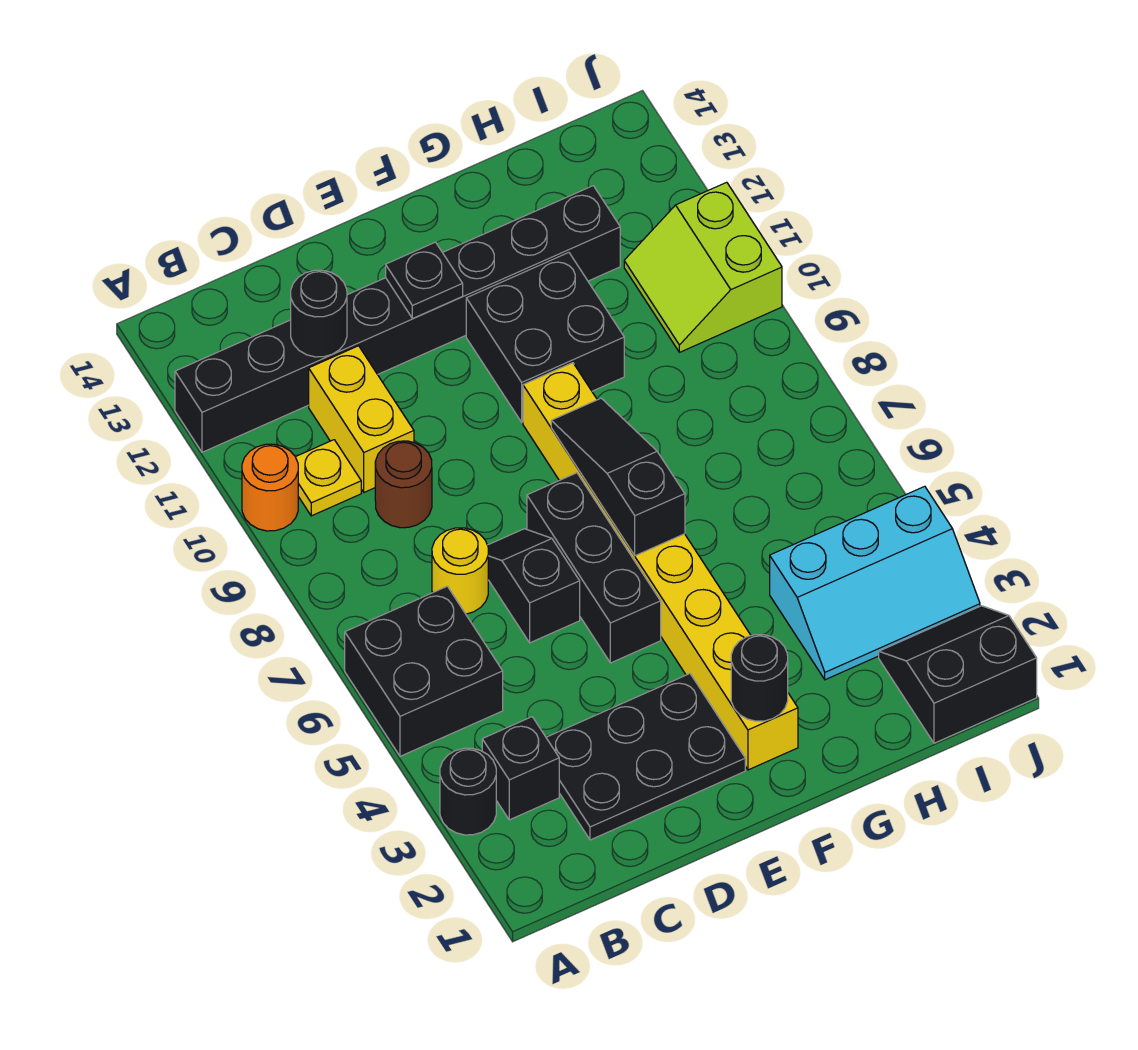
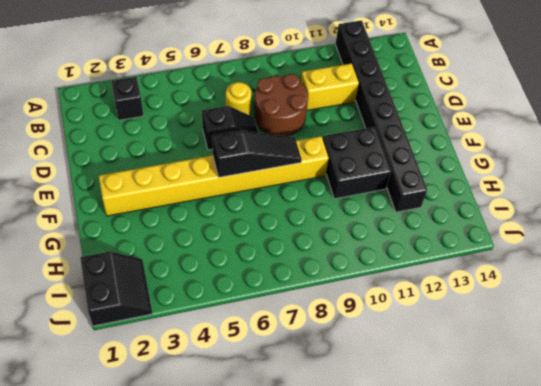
brown 2x2 round brick [254,74,308,136] -> brown 1x1 round brick [375,441,432,528]
none -> black 1x1 round brick [440,748,496,835]
none -> black 2x2 brick [345,586,503,756]
none -> orange 1x1 round brick [242,444,298,531]

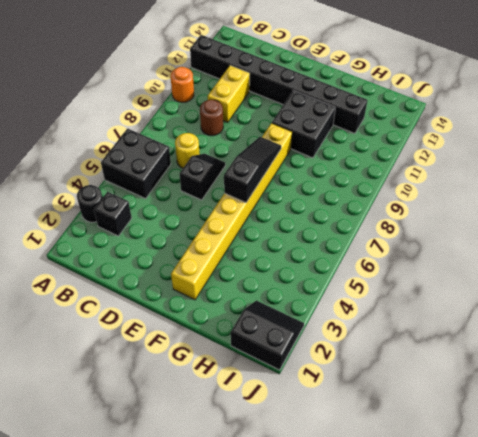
none -> yellow 1x1 plate [296,440,361,516]
none -> black 2x3 plate [546,674,745,840]
none -> black 1x3 brick [527,473,661,663]

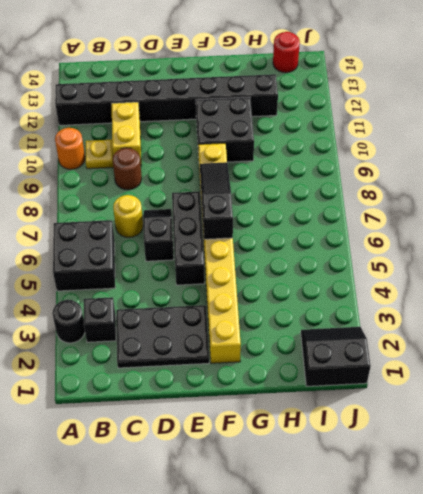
red 1x1 round brick [273,32,300,73] -> none
none -> cyan 2x3 slope [770,486,980,680]
none -> lime 2x2 slope [624,182,782,352]
none -> black 1x1 round brick [291,270,347,357]

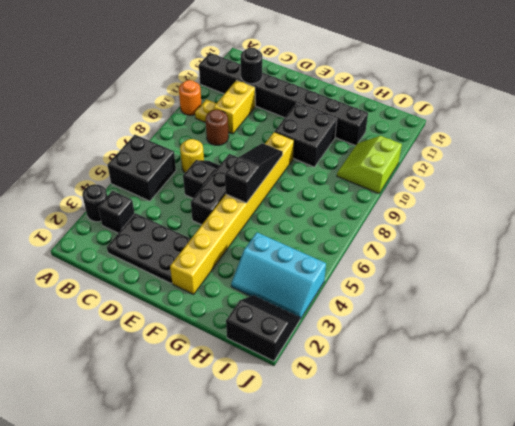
none -> black 1x1 plate [386,242,463,319]
none -> black 1x1 round brick [731,635,788,721]

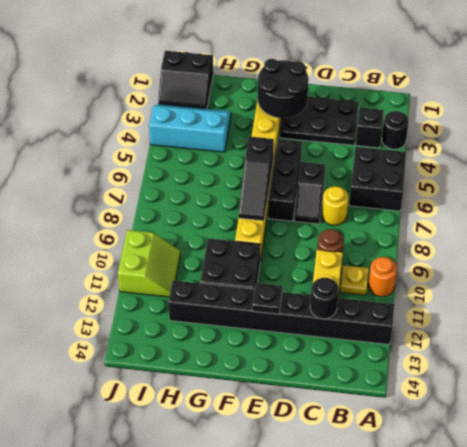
black 2x2 round brick [258,59,309,118] -> black 1x1 round brick [731,635,788,721]

